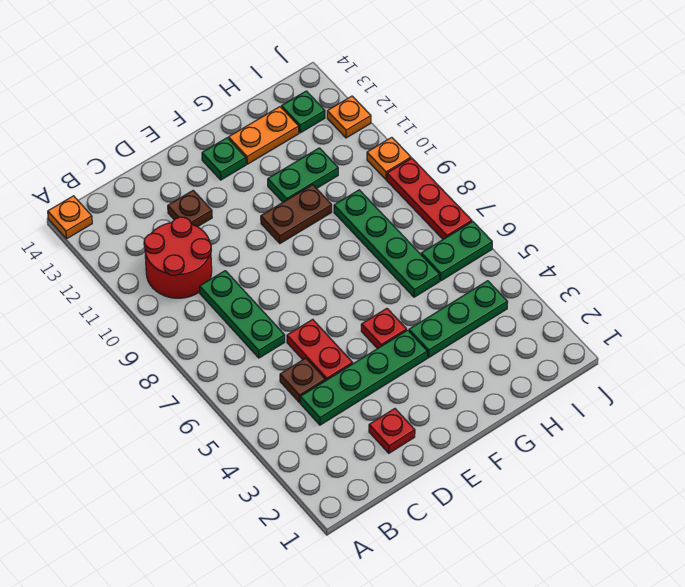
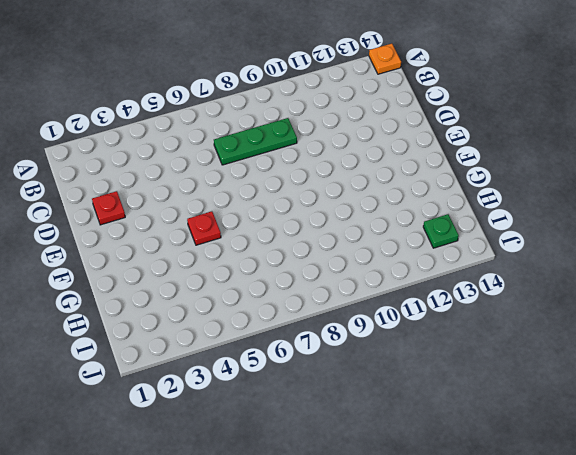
none -> red 2x2 round brick [144,217,212,298]
none -> green 1x4 plate [300,330,427,425]
none -> brown 1x1 plate [280,358,325,403]

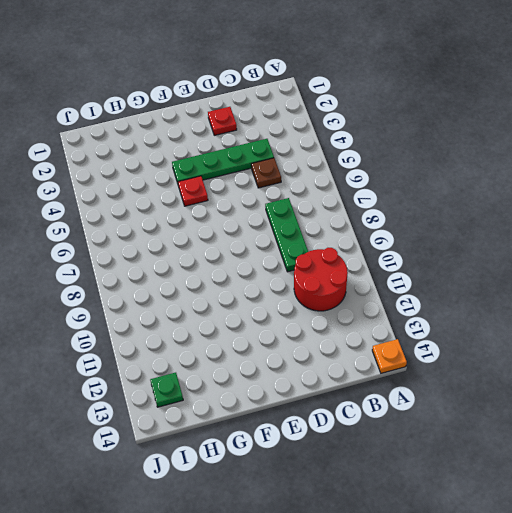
none -> red 1x2 plate [287,319,353,381]
none -> brown 1x1 plate [168,190,212,227]
none -> brown 1x2 plate [261,185,332,243]

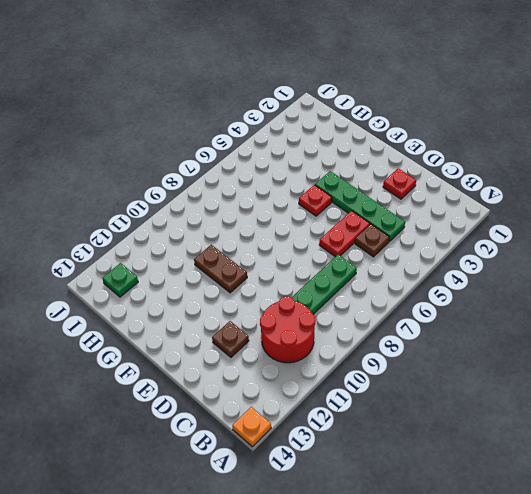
none -> green 1x1 plate [202,138,246,180]
none -> green 1x3 plate [409,281,508,358]
none -> green 1x2 plate [268,148,338,202]

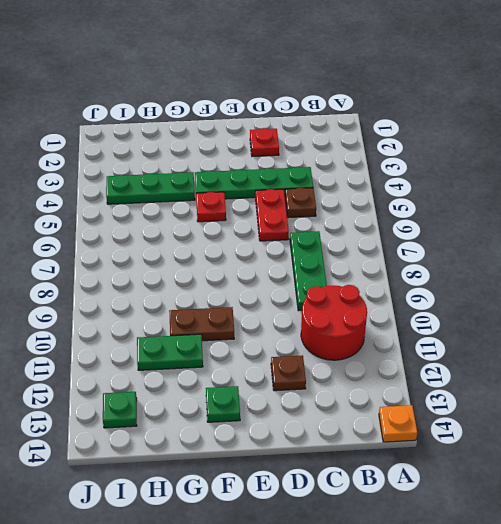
none -> orange 1x2 plate [228,107,299,164]
none -> green 1x4 plate [334,190,440,297]
none -> green 1x2 plate [421,222,492,281]

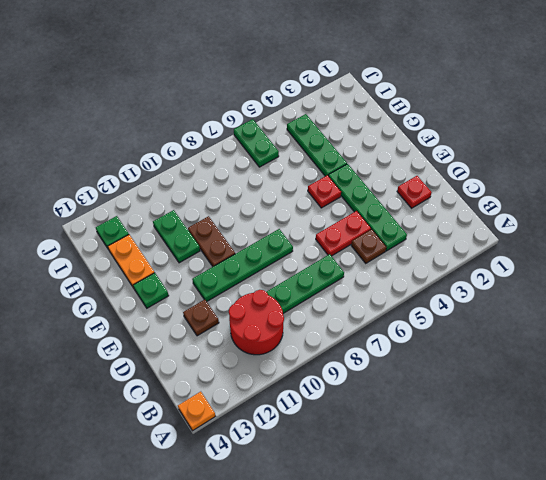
green 1x4 plate [192,229,293,302] -> green 1x4 plate moved to [334,190,440,297]
none -> red 1x3 plate [387,158,472,239]
none -> orange 1x1 plate [367,137,411,180]
none -> orange 1x1 plate [327,96,371,138]

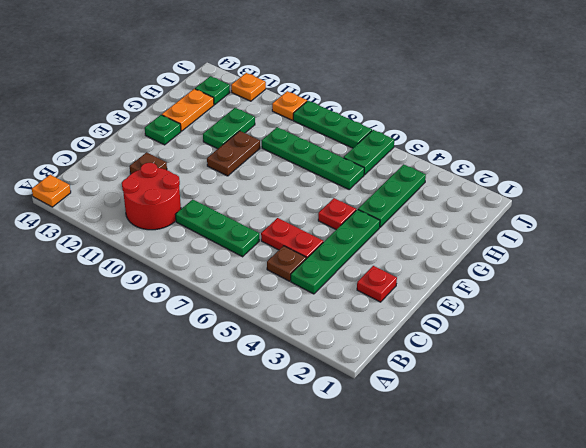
green 1x3 plate [293,101,372,148] -> red 1x3 plate [387,158,472,239]

